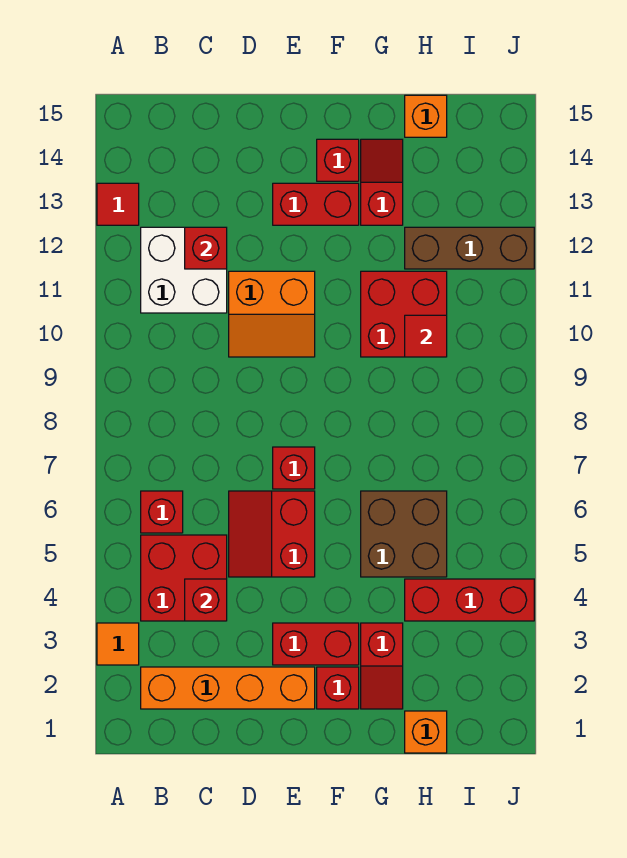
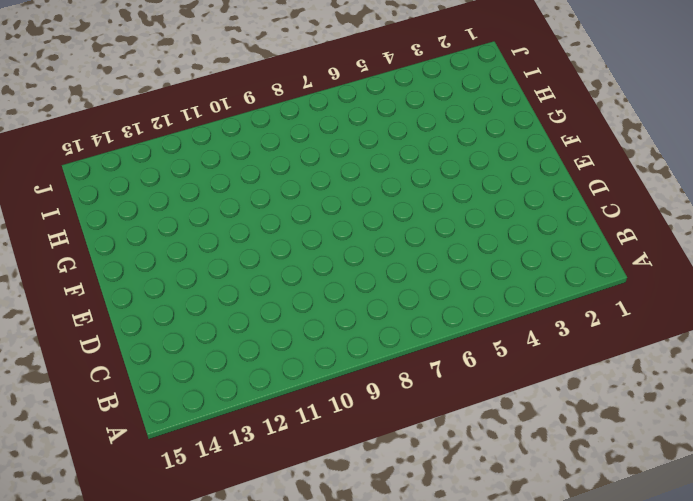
none -> orange 1x1 tile [97,623,139,665]
none -> red 1x1 tile [97,183,139,225]
none -> orange 1x4 brick [141,667,315,709]

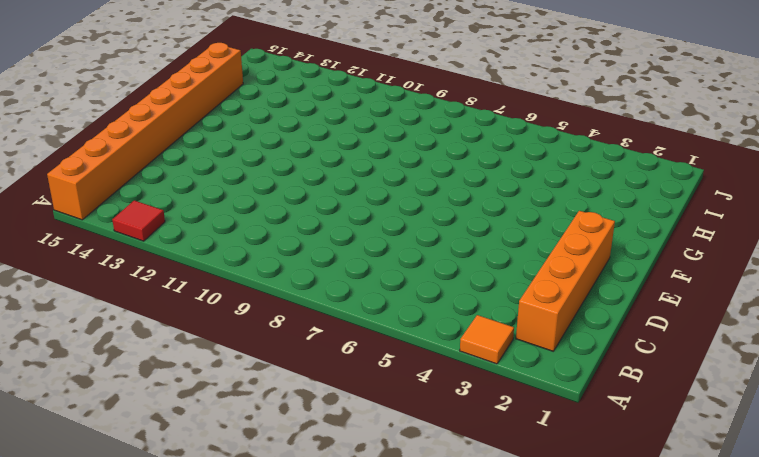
orange 1x8 brick [47,43,243,220] -> orange 1x1 brick [405,95,447,137]
none -> red 2x2 brick [141,535,227,621]
none -> red 1x1 brick [141,491,183,533]
none -> white 2x2 brick [141,227,227,313]

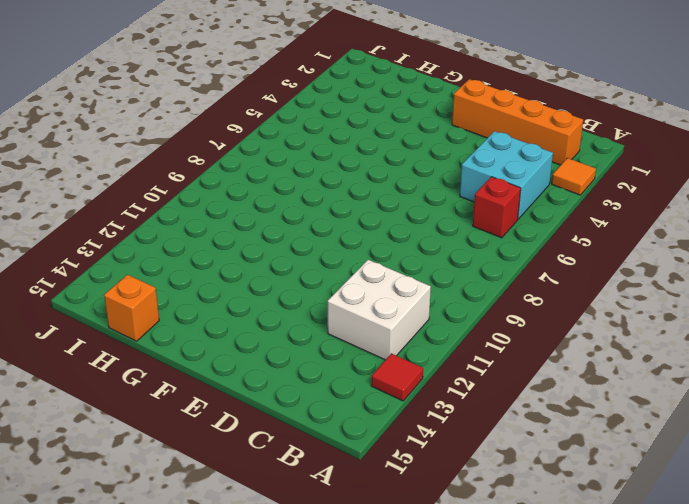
cyan 2x2 brick [460,131,553,219] -> red 2x2 brick [141,535,227,621]
none -> red 2x2 slope [229,491,315,577]
none -> orange 2x2 slope [229,271,315,357]
none -> red 1x2 brick [273,623,359,665]

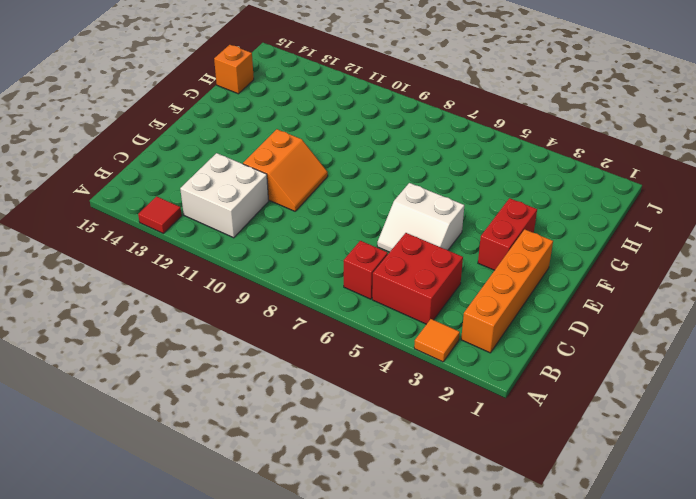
white 2x2 slope [377,183,464,252] -> red 2x2 slope [229,491,315,577]
none -> red 1x1 brick [273,447,315,489]
none -> red 1x2 brick [273,183,359,225]
none -> red 1x1 brick [317,667,359,709]

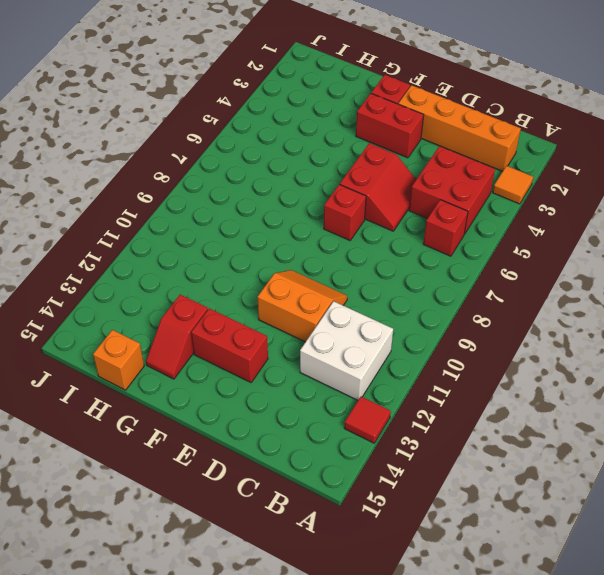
none -> red 1x1 brick [317,139,359,181]
none -> red 1x2 slope [361,623,403,709]
none -> brown 2x2 brick [361,491,447,577]

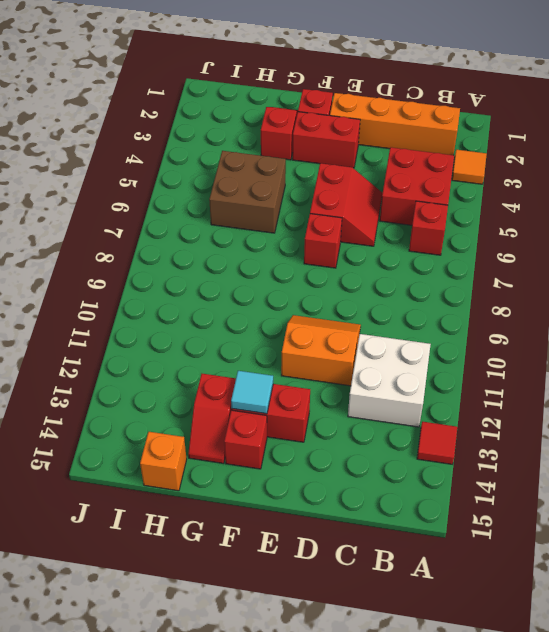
cyan 1x1 tile [231,371,273,414] -> none
none -> red 2x2 brick [361,271,447,357]
none -> orange 1x1 brick [405,711,447,753]
none -> red 1x3 brick [405,579,534,621]

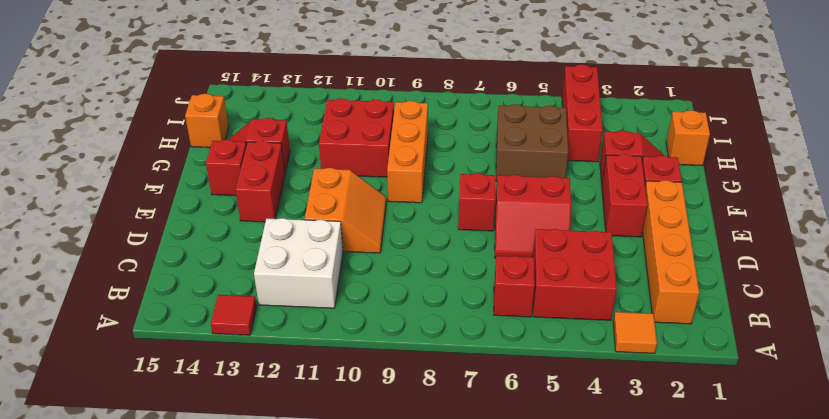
orange 1x3 brick [387,101,428,203] -> none
none -> brown 1x3 brick [405,227,534,269]
none -> red 1x1 brick [185,579,227,621]
none -> red 1x1 brick [185,227,227,269]

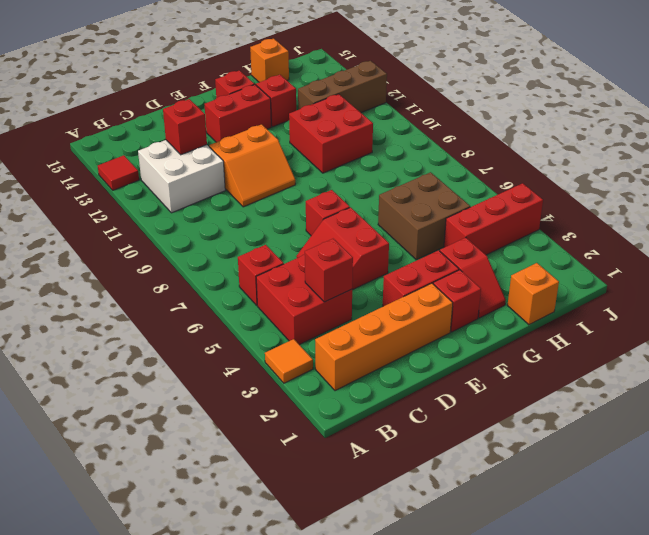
none -> red 1x1 tile [405,315,447,357]

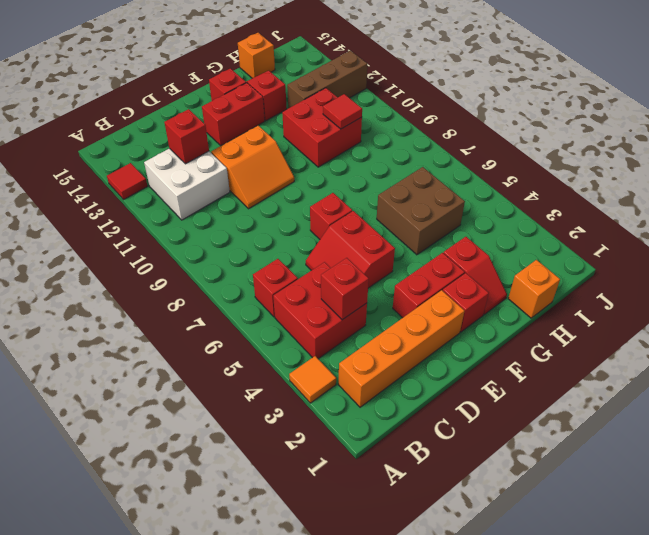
none -> red 1x3 brick [405,579,534,621]

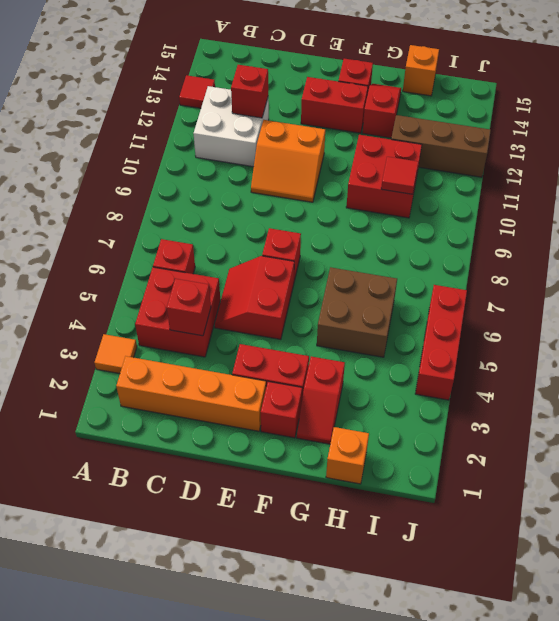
red 1x3 brick [415,285,467,400] -> red 1x3 brick turned to [405,579,534,621]

